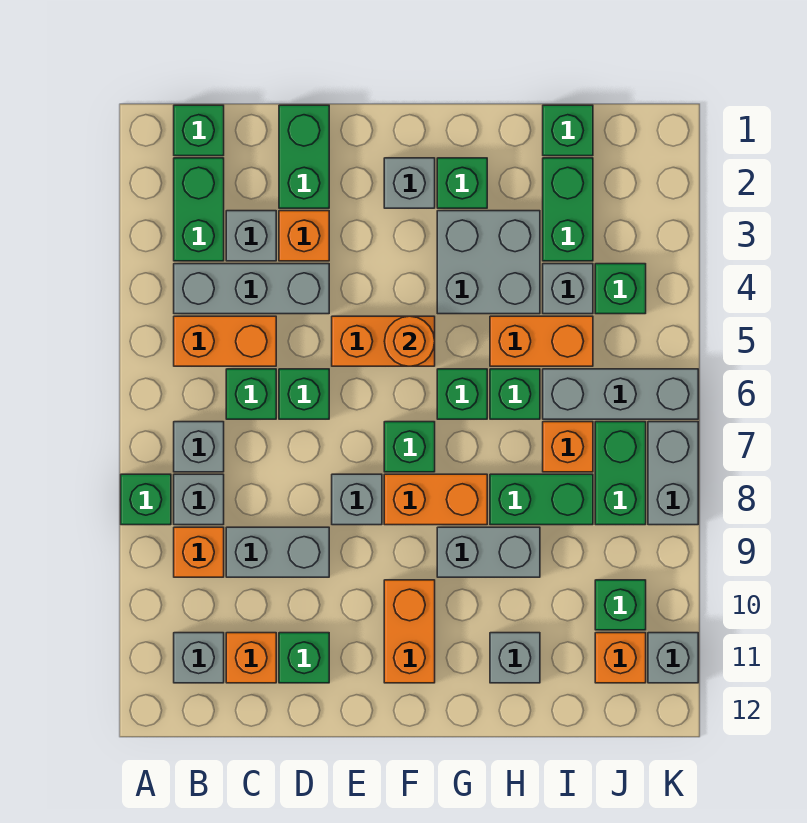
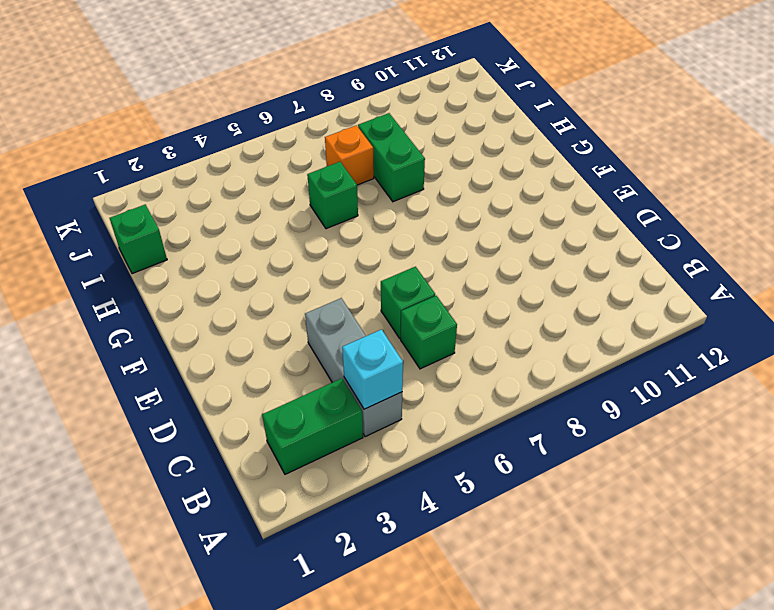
cyan 1x1 brick [342,330,403,409] -> none
none -> green 1x1 brick [121,474,171,525]
none -> green 1x1 brick [174,105,224,156]
none -> orange 1x2 brick [174,316,276,366]
none -> grey 1x1 brick [174,422,224,472]

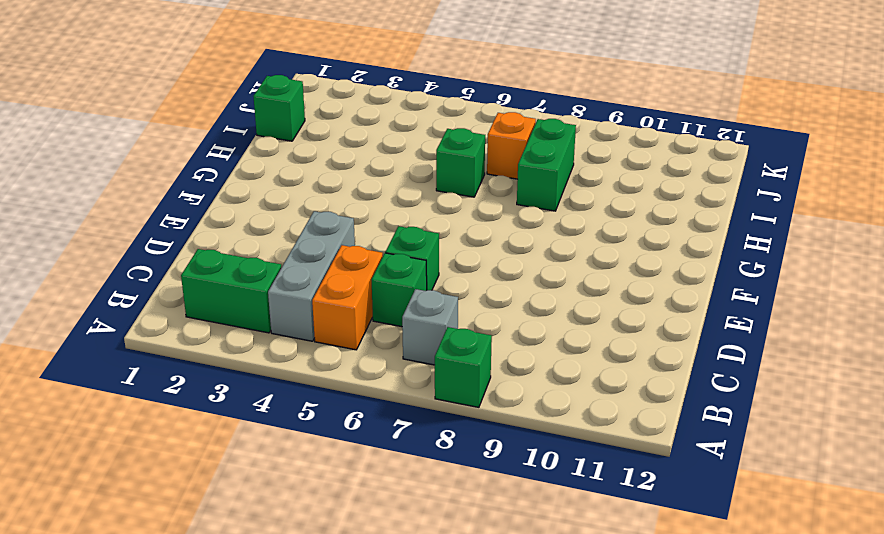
none -> green 1x1 brick [174,105,224,156]
none -> grey 1x1 brick [174,474,224,525]
none -> orange 1x1 brick [174,527,224,577]
none -> grey 1x1 brick [174,633,224,683]

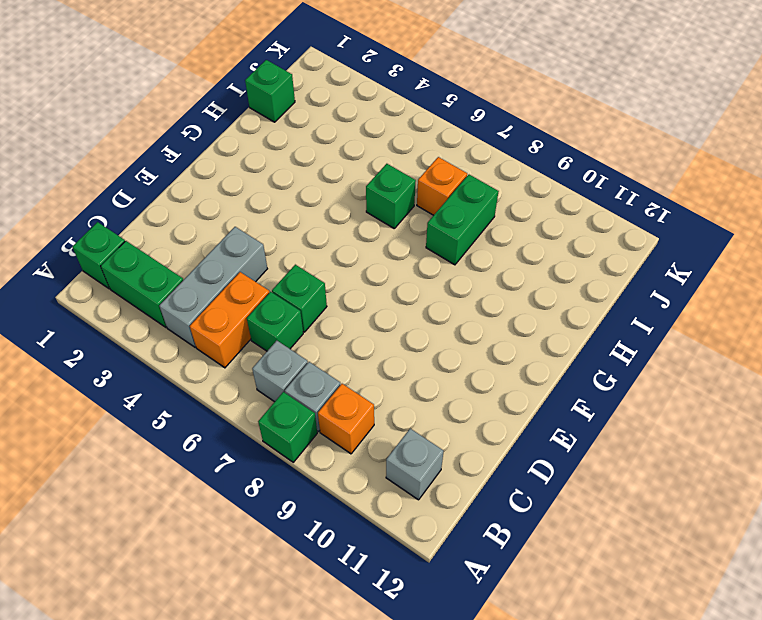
none -> grey 1x1 brick [226,211,276,261]
none -> grey 1x2 brick [226,527,329,577]
none -> orange 1x1 brick [226,633,276,683]
none -> green 1x2 brick [279,105,329,208]

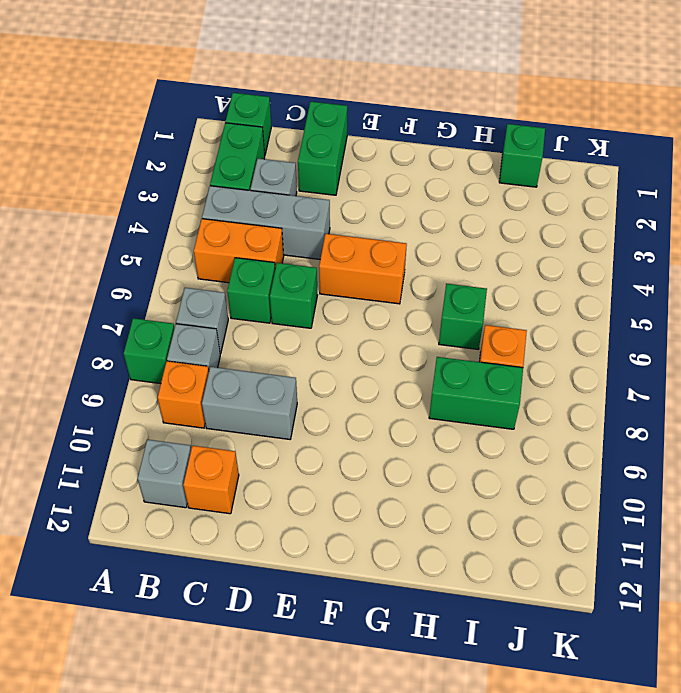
none -> orange 1x1 brick [279,211,329,261]
none -> green 1x1 brick [279,633,329,683]
none -> grey 1x1 brick [332,474,382,525]
none -> grey 1x1 brick [384,158,435,208]

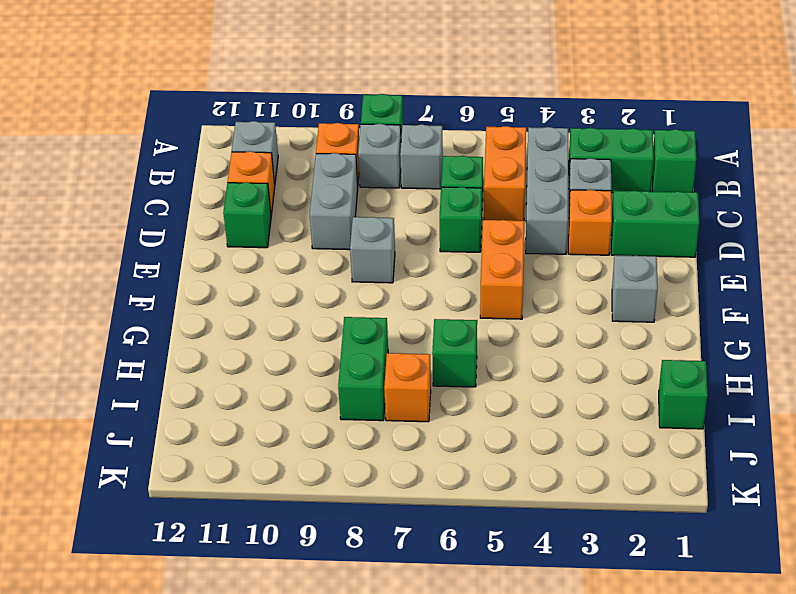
none -> green 1x1 brick [384,422,435,472]
none -> orange 1x2 brick [384,474,487,525]
none -> orange 1x2 brick [384,580,435,683]
none -> green 1x1 brick [437,158,487,208]

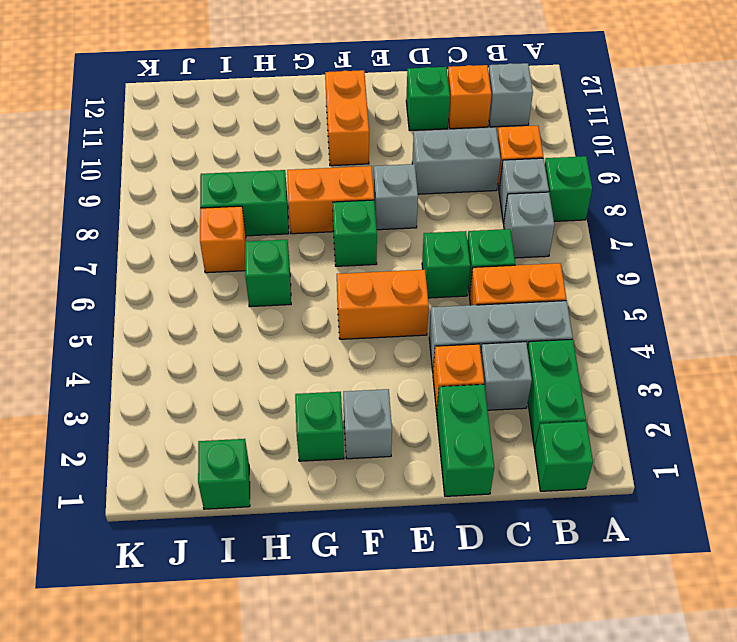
none -> grey 2x2 brick [437,211,540,314]
none -> green 1x1 brick [437,369,487,419]
none -> grey 1x2 brick [437,527,540,577]
none -> orange 1x2 brick [490,316,593,366]

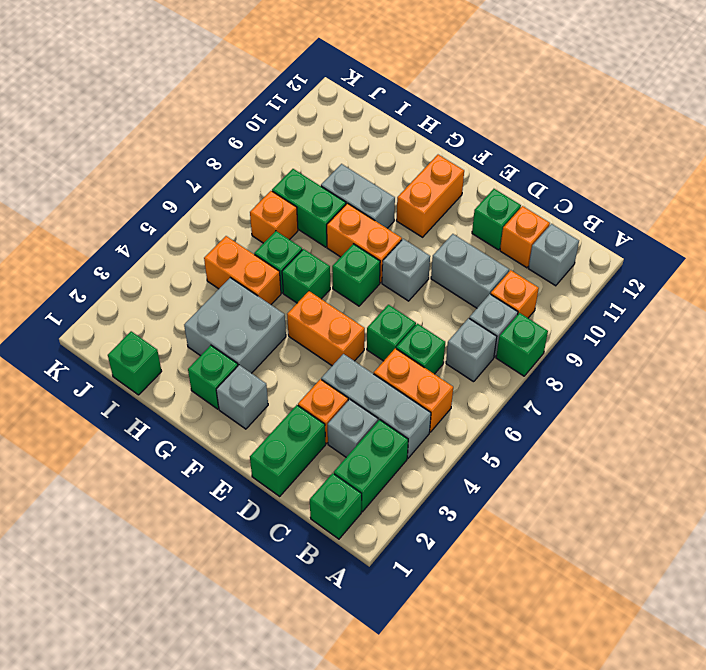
none -> grey 1x1 brick [490,633,540,683]
none -> green 1x2 brick [543,158,593,261]
none -> grey 1x1 brick [543,264,593,314]
none -> grey 1x3 brick [543,369,698,419]

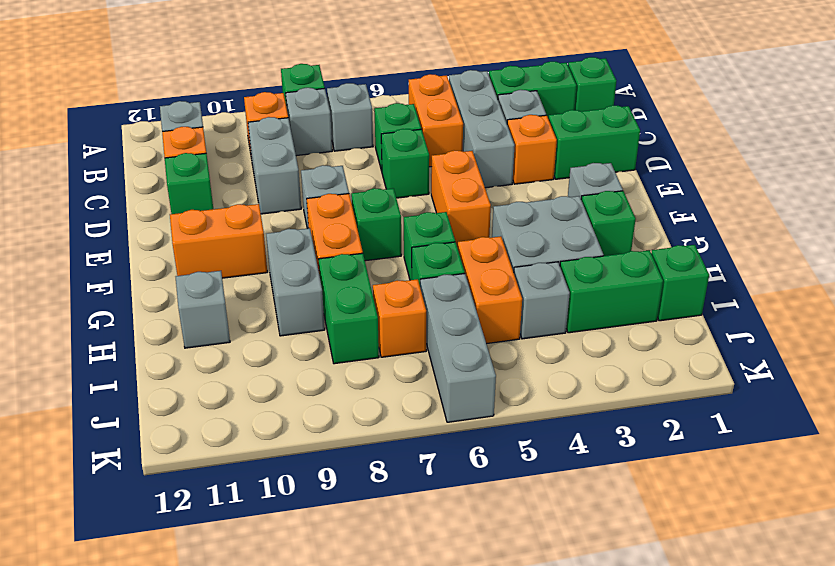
none -> green 1x1 brick [595,264,646,314]
none -> green 1x2 brick [595,422,646,525]
none -> green 1x1 brick [595,580,646,630]
none -> orange 1x1 brick [595,633,646,683]

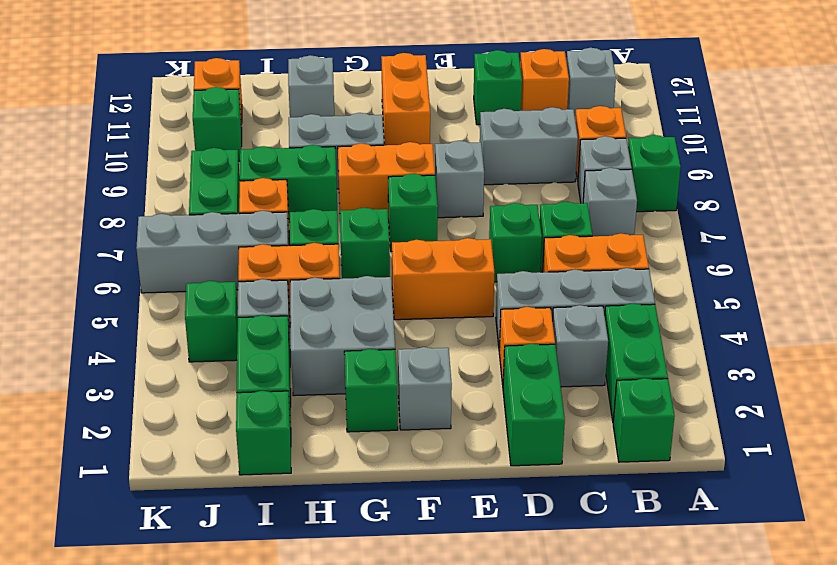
none -> grey 1x2 brick [648,422,698,525]
none -> grey 1x1 brick [648,633,698,683]
none -> orange 1x1 round brick [384,316,435,366]

